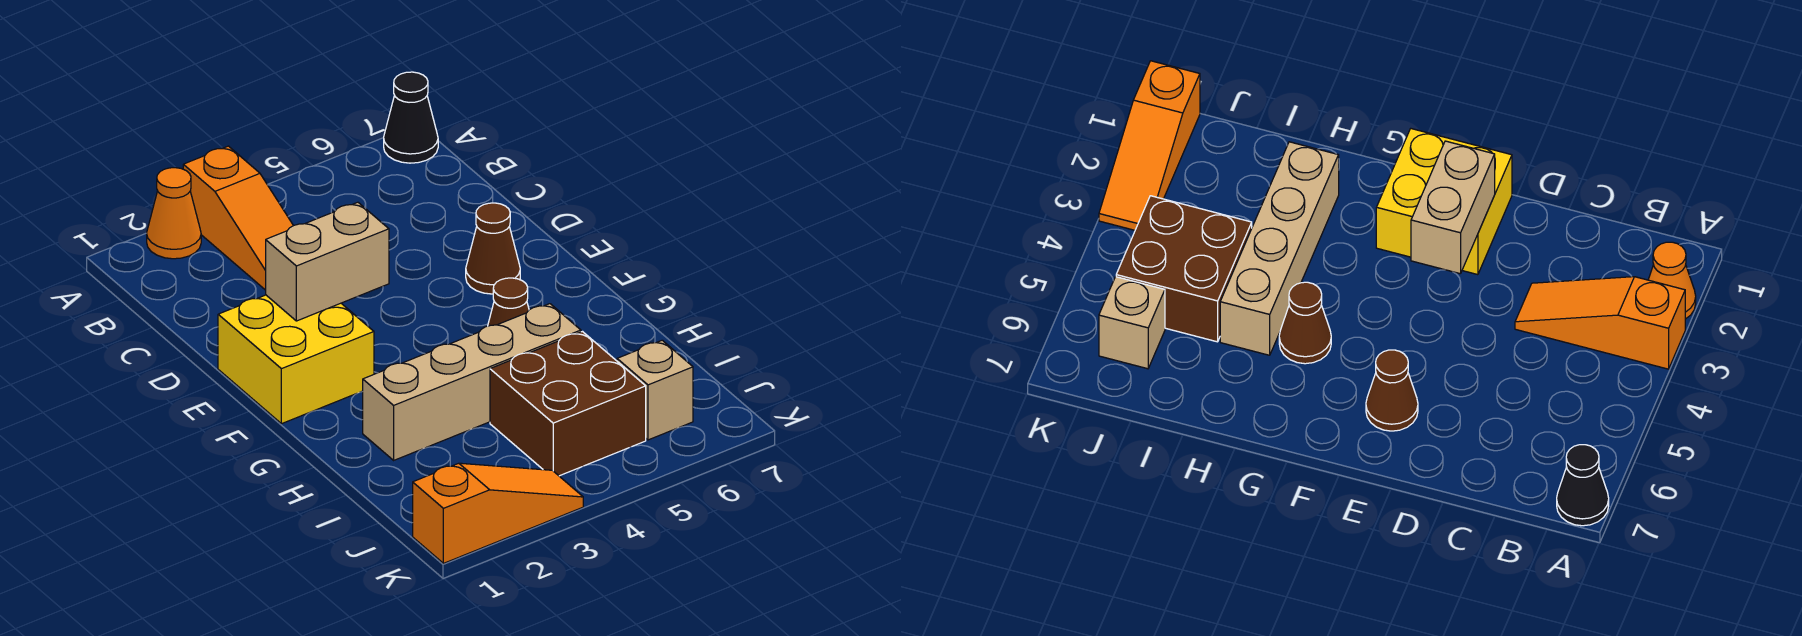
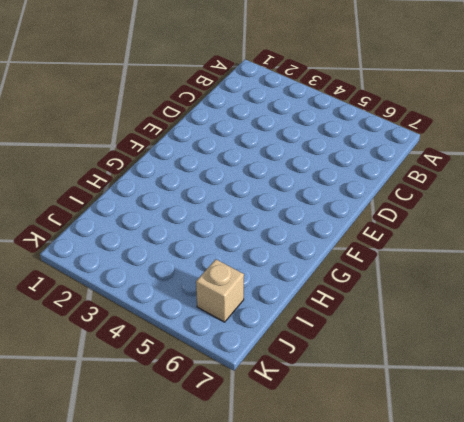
none -> orange 1x1 cone [147,168,201,259]
none -> orange 1x3 slope [183,146,293,290]

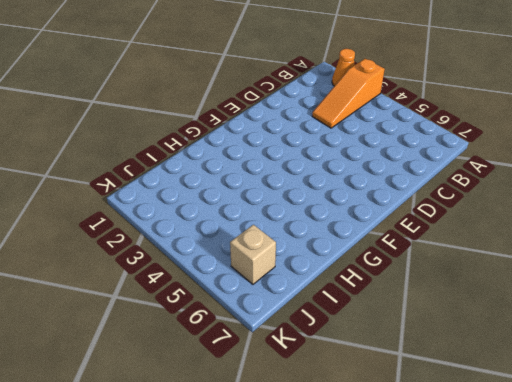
none -> black 1x1 cone [384,72,438,163]
none -> yellow 2x2 brick [218,295,374,424]

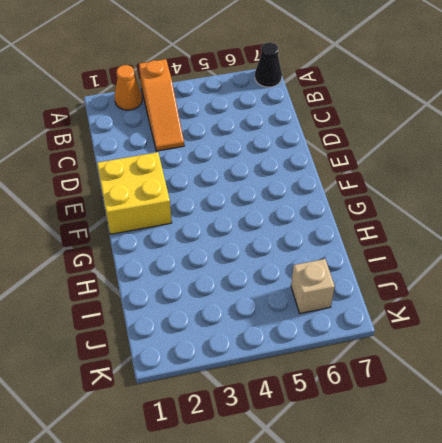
none -> brown 1x1 cone [466,203,520,294]
none -> brown 1x1 cone [488,278,529,326]

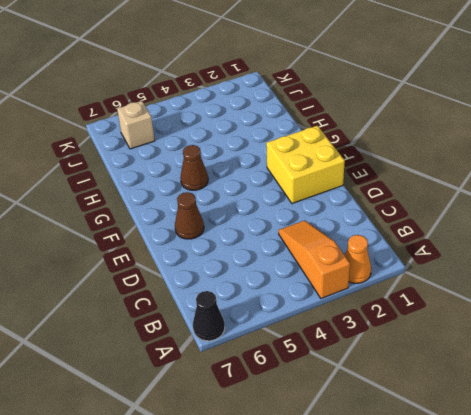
none -> tan 1x4 brick [362,304,581,460]
none -> brown 2x2 brick [490,332,646,476]

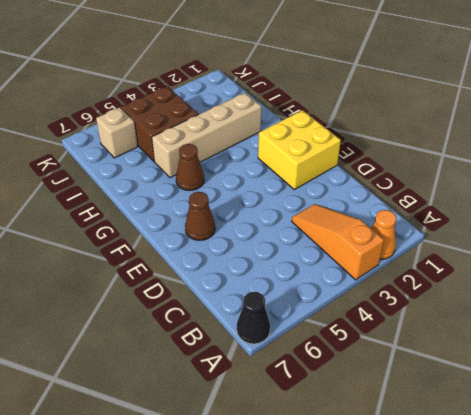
none -> orange 1x3 slope [413,463,583,563]
none -> tan 1x2 brick [266,202,389,321]

